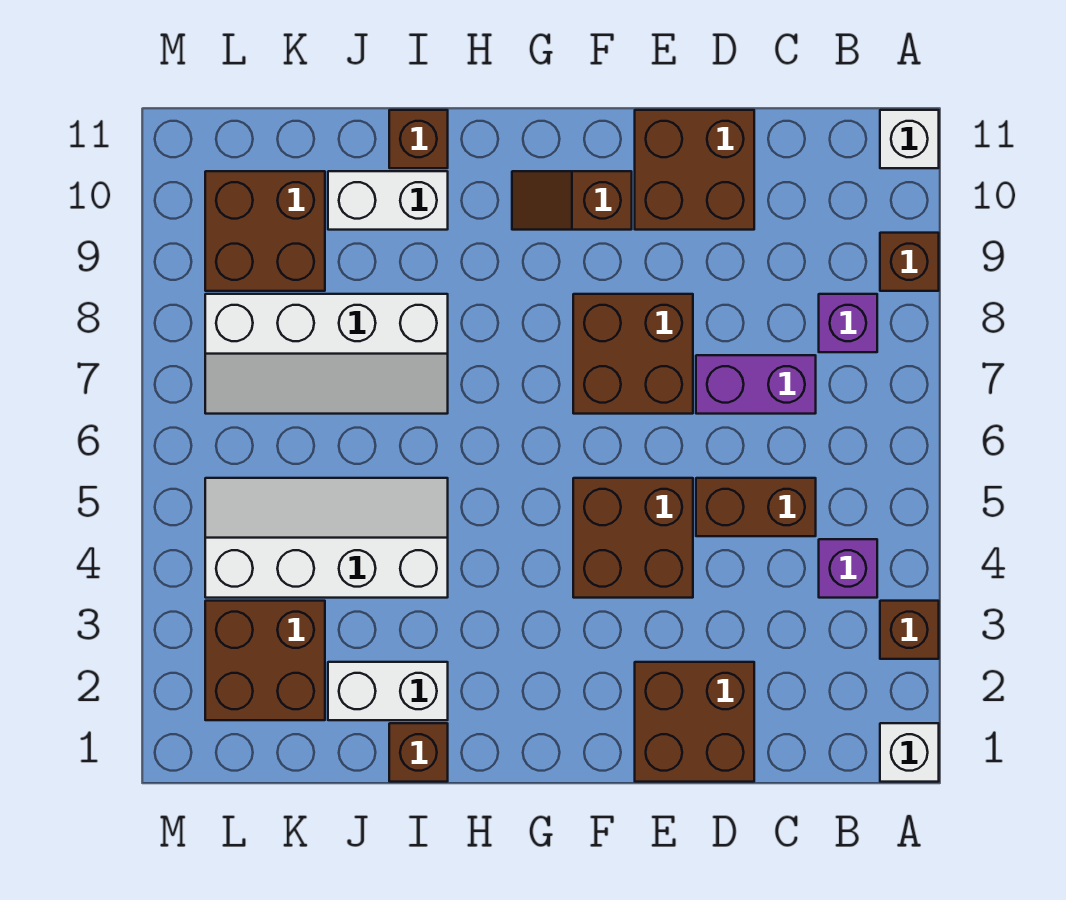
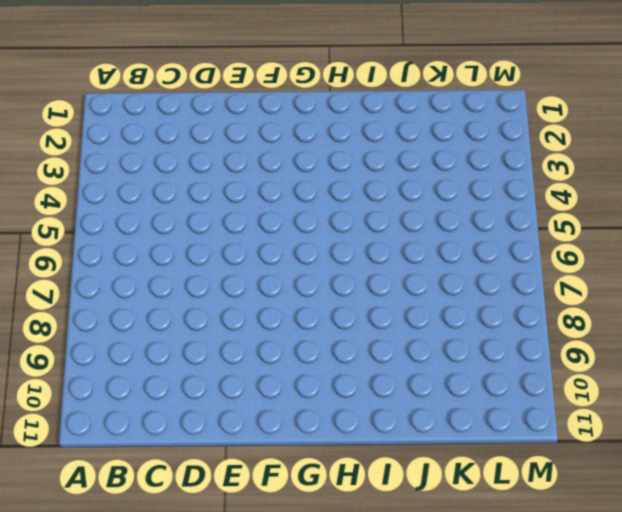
none -> white 1x1 brick [880,723,939,782]
none -> brown 1x1 brick [880,601,939,659]
none -> brown 1x1 brick [880,233,939,291]

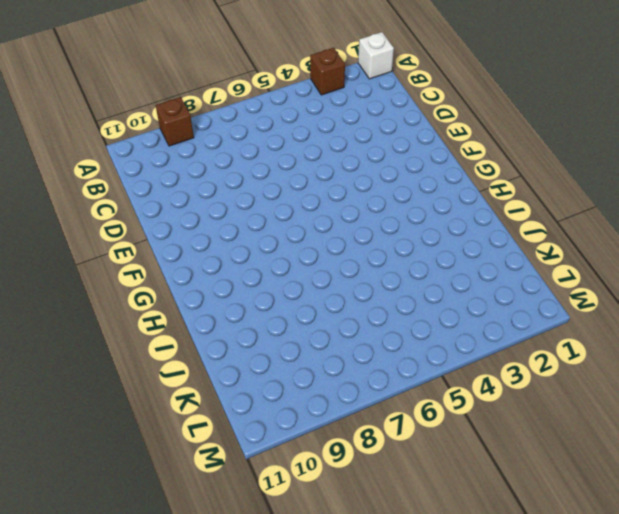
none -> white 1x1 brick [880,110,939,168]
none -> purple 1x1 brick [819,539,877,598]
none -> purple 1x1 brick [819,294,877,352]

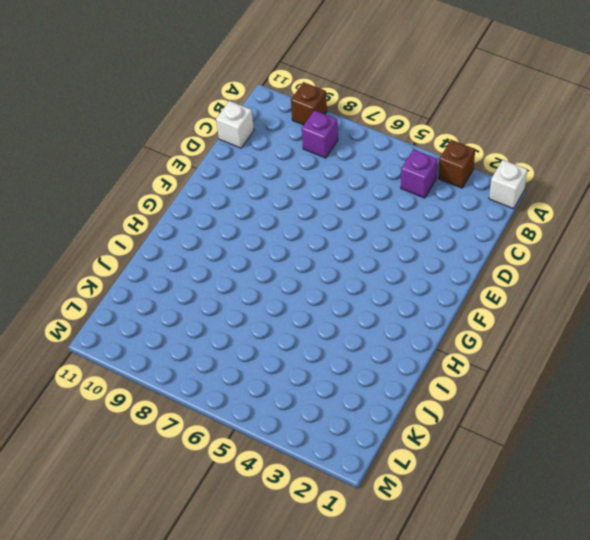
white 1x1 brick [216,101,254,148] -> white 1x1 brick moved to [880,110,939,168]
none -> brown 1x2 brick [696,478,816,536]
none -> purple 1x2 brick [696,355,816,414]
none -> brown 2x2 brick [635,662,754,782]

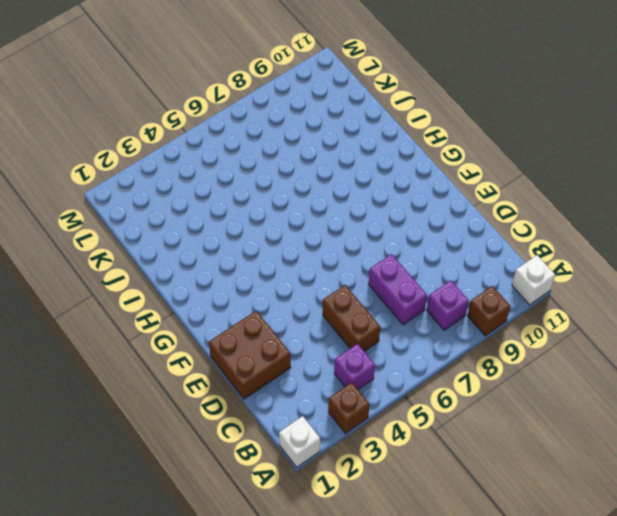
none -> brown 2x2 brick [635,110,754,230]
none -> brown 2x2 brick [573,478,693,598]
none -> brown 2x2 brick [573,294,693,414]

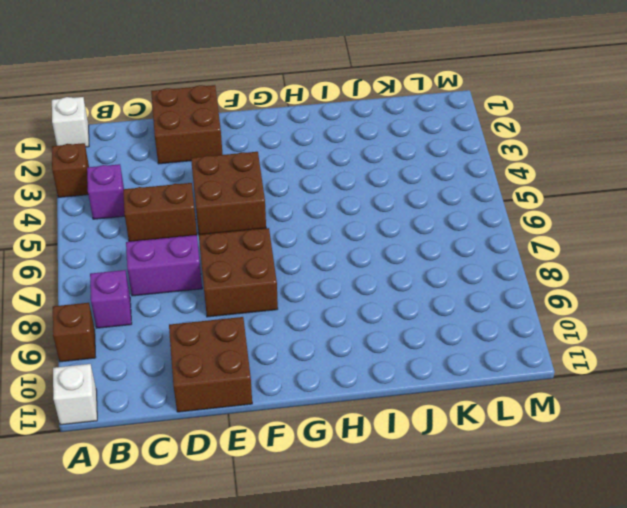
none -> brown 1x2 slope [512,171,632,230]
none -> brown 1x1 brick [389,723,448,782]
none -> white 1x2 brick [328,662,448,720]

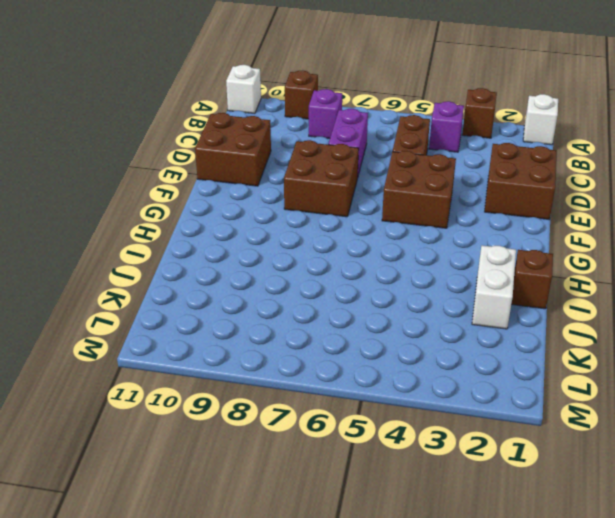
none -> brown 1x2 slope [512,171,632,230]
none -> white 2x4 slope [205,478,448,598]
none -> white 2x4 slope [205,294,448,414]

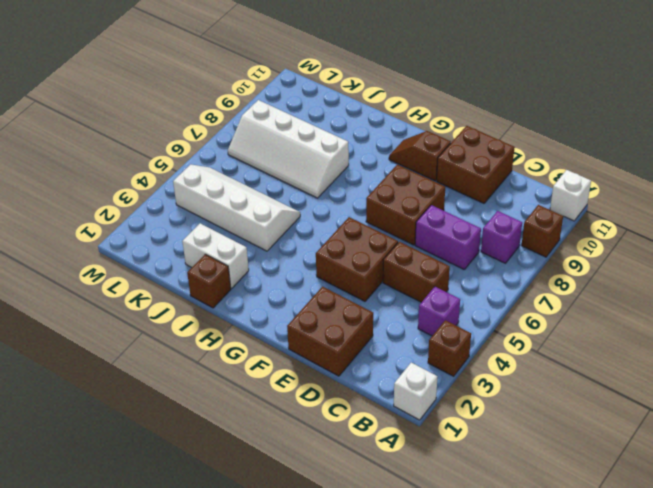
none -> white 1x2 brick [328,171,448,230]
none -> brown 1x1 brick [389,110,448,168]
none -> brown 2x2 brick [205,601,325,720]

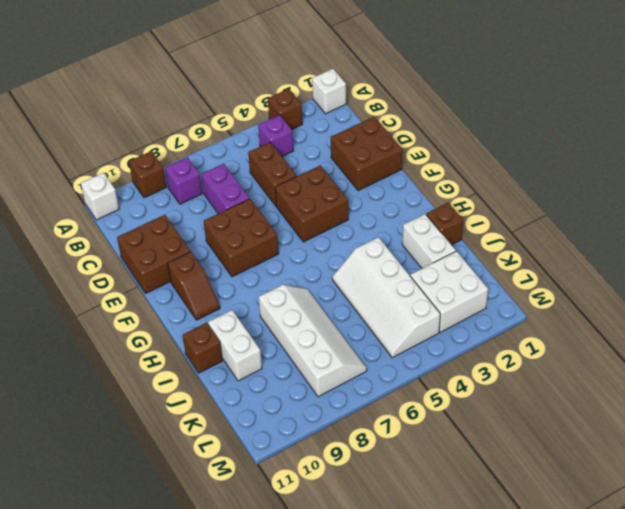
white 2x2 brick [410,251,488,332] -> brown 2x2 brick [205,601,325,720]
none -> brown 2x2 brick [205,171,325,291]

